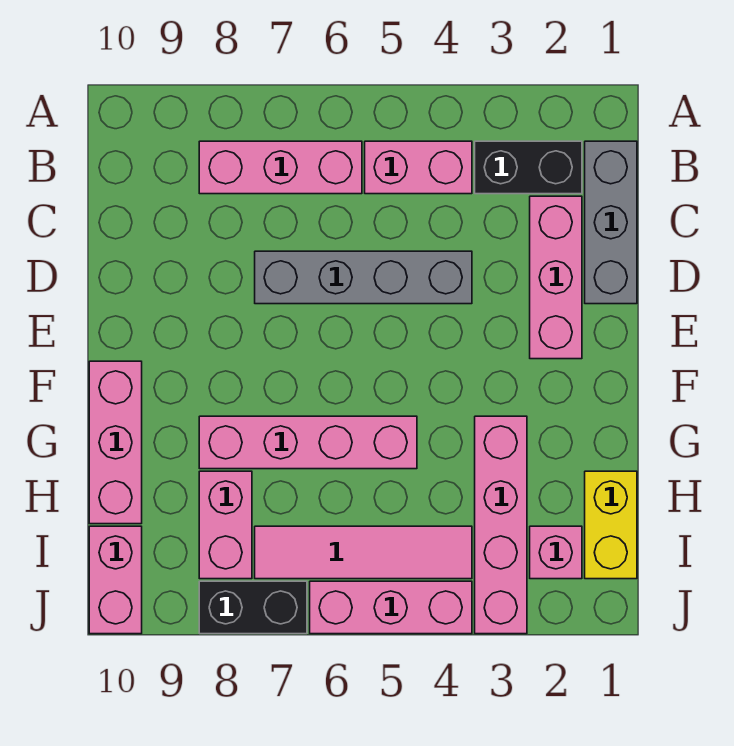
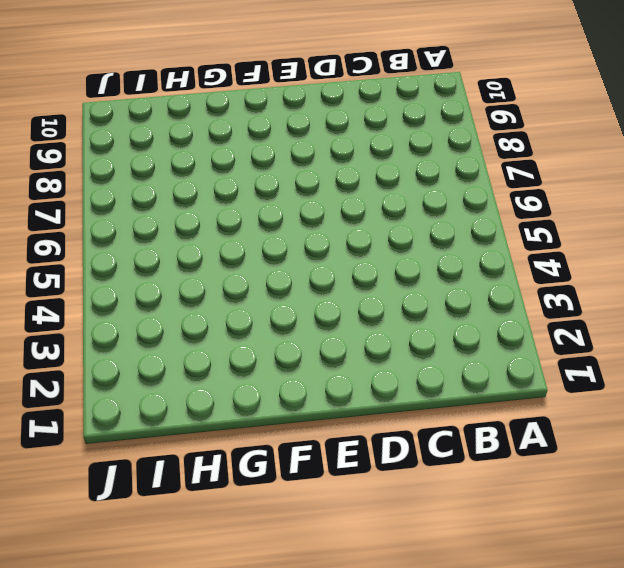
none -> grey 1x3 brick [585,141,637,304]
none -> black 1x2 brick [475,141,582,194]
none -> pink 1x2 brick [365,141,472,194]

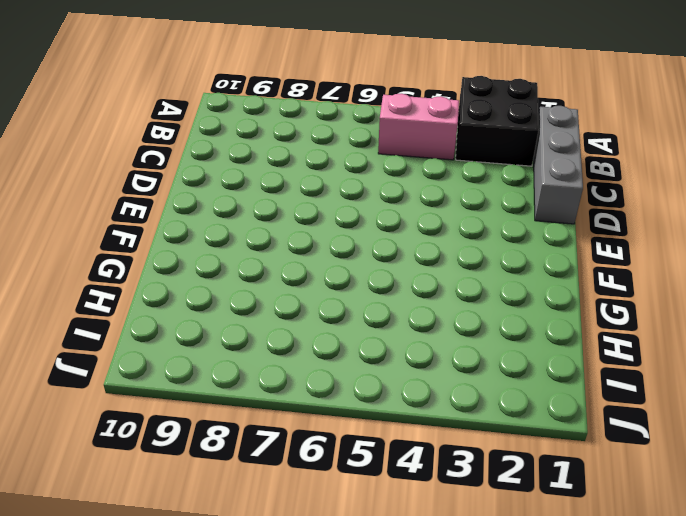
black 2x2 brick [456,76,539,166] -> black 1x2 brick [475,141,582,194]
none -> pink 1x3 brick [199,141,362,194]
none -> pink 1x3 brick [530,196,582,359]
none -> grey 1x4 brick [255,251,472,304]

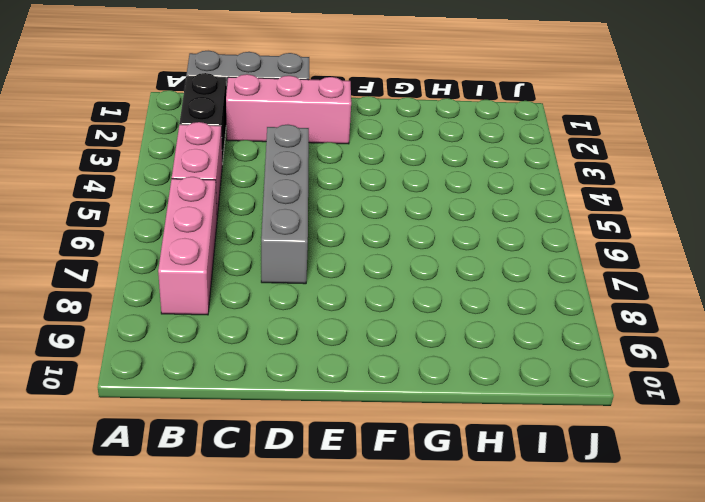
none -> pink 1x3 brick [89,361,142,524]
none -> pink 1x4 brick [475,416,527,634]
none -> pink 1x4 brick [199,416,417,469]

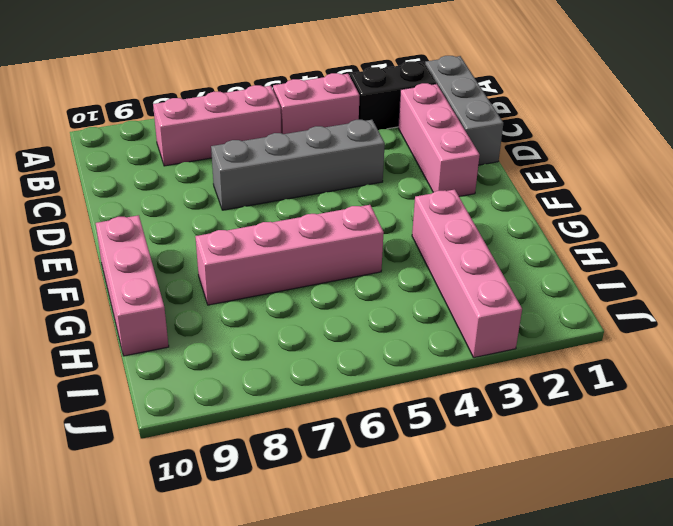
none -> yellow 1x2 brick [585,471,637,579]
none -> pink 1x2 brick [199,471,252,579]
none -> pink 1x1 brick [530,526,582,579]

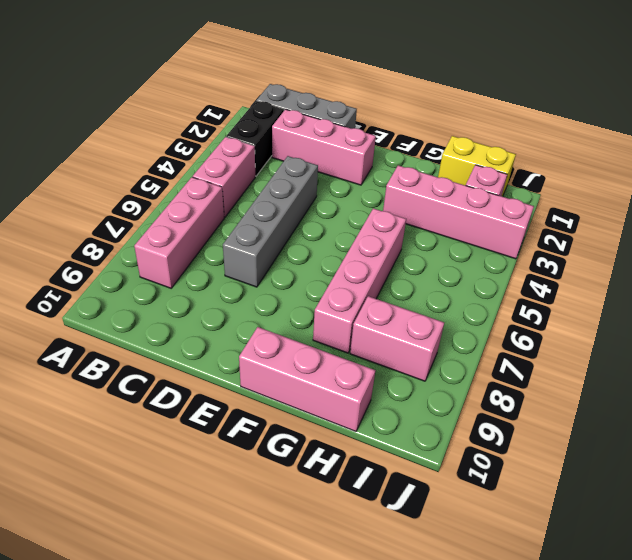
none -> pink 1x4 tile [255,526,472,579]
none -> pink 1x2 brick [89,526,142,634]
none -> pink 1x3 brick [310,581,472,634]

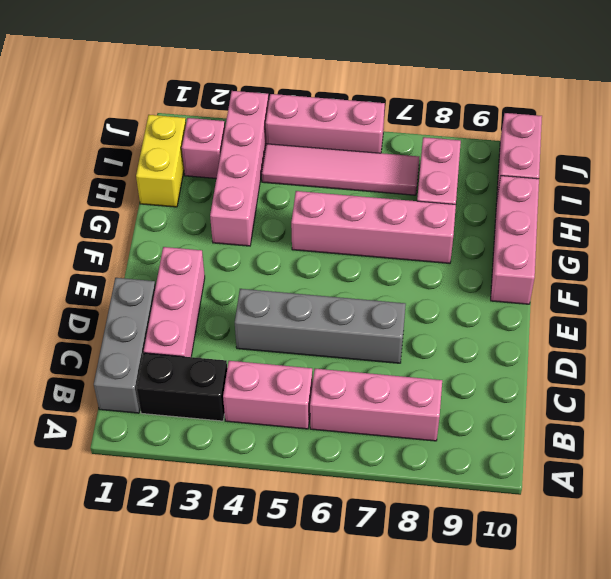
none -> black 1x2 brick [199,581,307,634]

